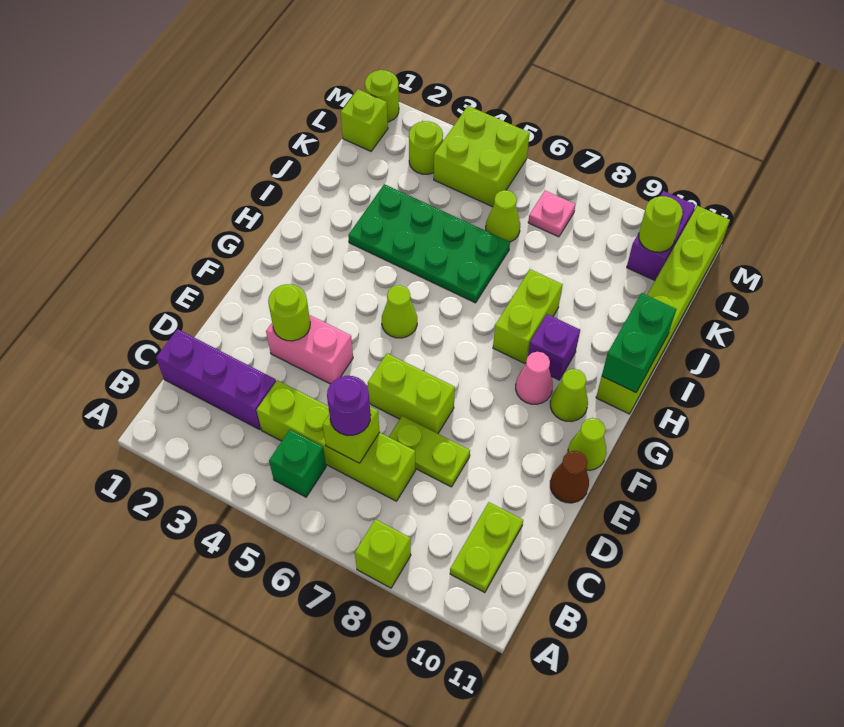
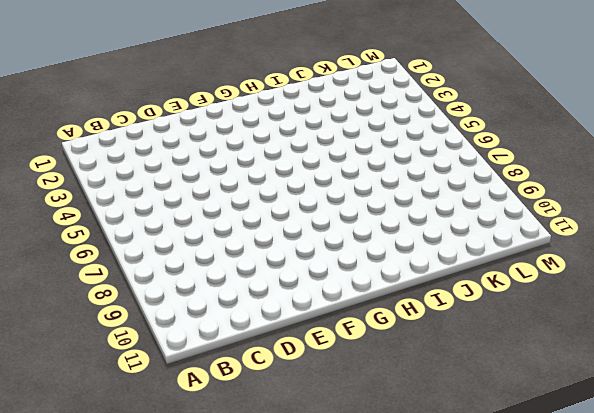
none -> lime 1x1 brick [355,519,411,588]
none -> green 1x1 brick [269,430,326,497]
none -> lime 1x2 plate [450,502,523,593]

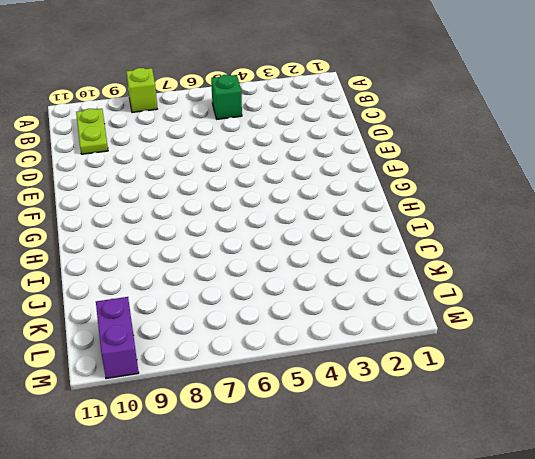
none -> purple 1x3 brick [156,329,276,430]
none -> lime 1x4 brick [257,380,416,501]
none -> lime 1x2 plate [389,416,470,487]

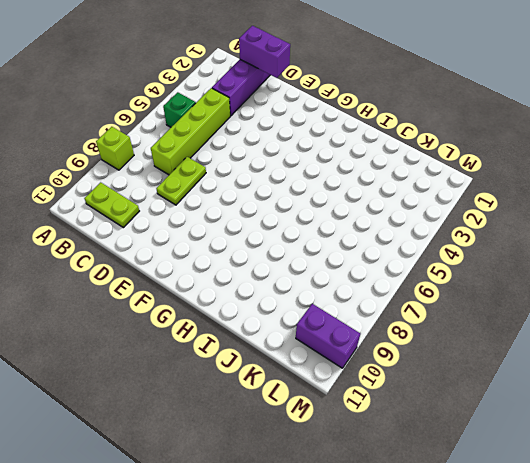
purple 1x2 brick [239,26,290,78] -> none
none -> pink 1x2 brick [266,315,353,384]
none -> lime 1x2 brick [368,353,455,434]
none -> brown 1x1 cone [550,451,589,503]

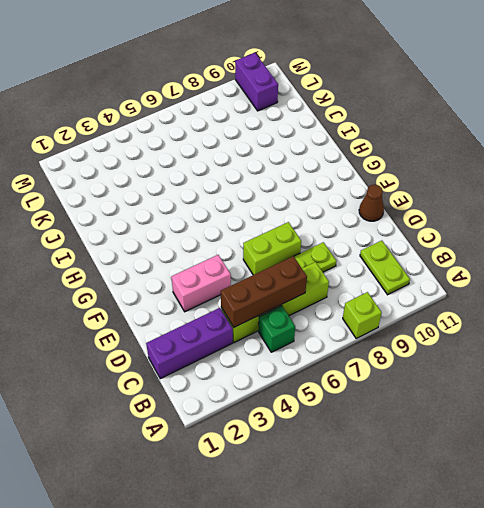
brown 1x3 brick [221,256,307,327] -> lime 1x1 brick [323,407,380,463]
none -> lime 1x1 cone [568,418,606,471]
none -> lime 1x1 cone [382,285,417,338]
none -> pink 1x1 cone [516,352,553,404]

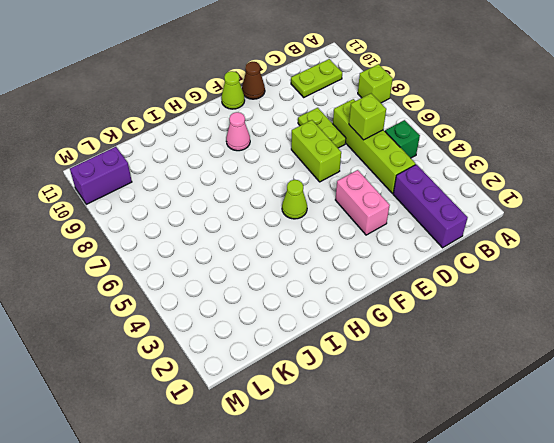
none -> lime 1x1 cone [550,369,588,422]
none -> lime 1x2 brick [493,269,562,363]
none -> purple 1x1 brick [528,314,580,380]

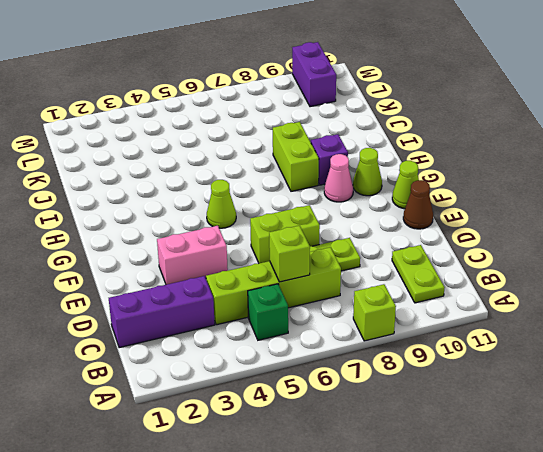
none -> lime 1x6 brick [596,206,730,414]
none -> green 2x4 plate [348,184,510,303]
none -> lime 1x1 cone [486,190,520,242]

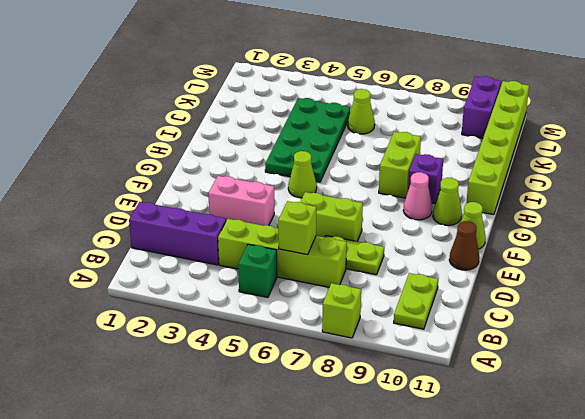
green 2x4 plate [265,98,351,182] -> green 2x4 plate turned to [348,184,510,303]
none -> lime 1x1 brick [340,89,388,151]
none -> lime 1x1 round brick [409,121,443,174]
none -> lime 2x2 brick [434,106,530,207]

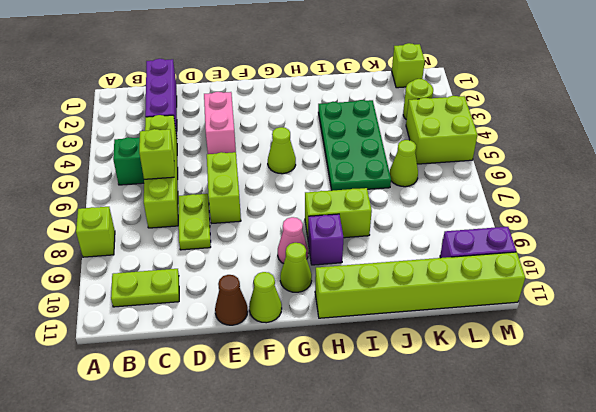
none -> pink 1x1 plate [528,191,576,237]
none -> lime 1x1 round brick [365,70,399,122]
none -> lime 1x1 round brick [268,284,310,341]

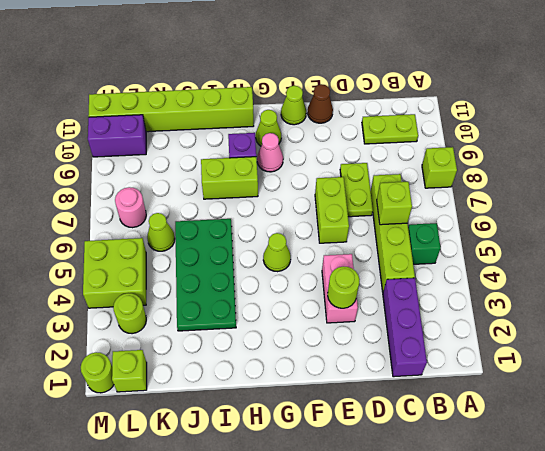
pink 1x1 round brick [115,187,146,228] -> pink 1x1 plate [528,191,576,237]
none -> green 1x2 brick [602,293,676,392]
none -> lime 1x1 round brick [639,196,683,252]
none -> purple 1x1 round brick [327,376,371,435]

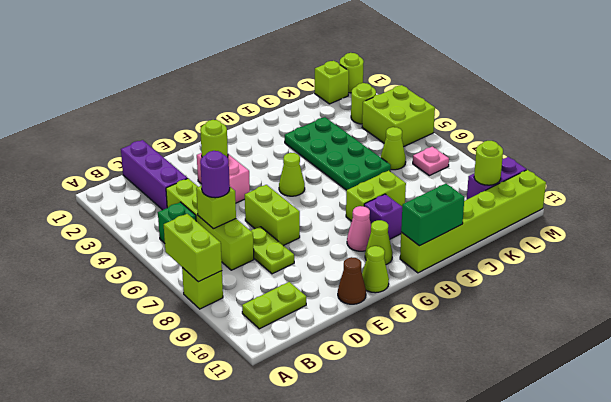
lime 1x2 brick [164,214,222,282] -> none

